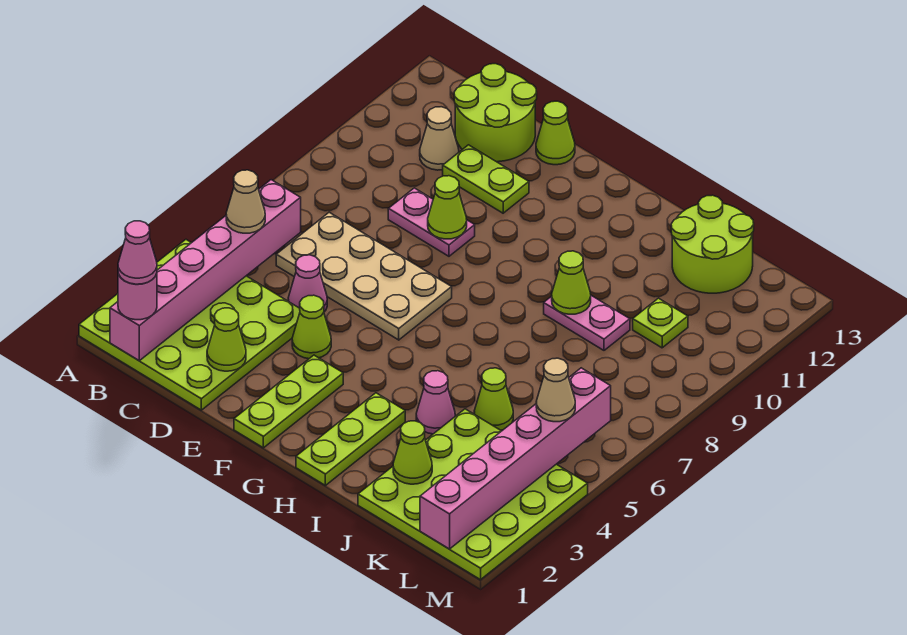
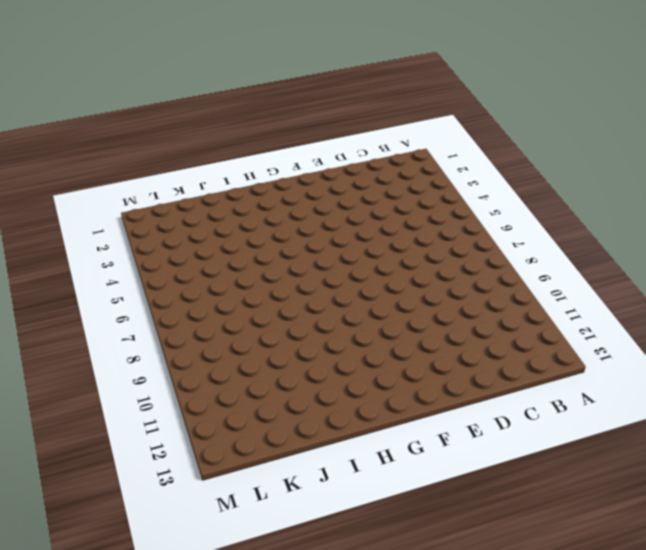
none -> lime 4x4 plate [79,240,300,410]
none -> tan 2x4 plate [276,212,452,340]
none -> tan 1x1 cone [420,107,459,170]

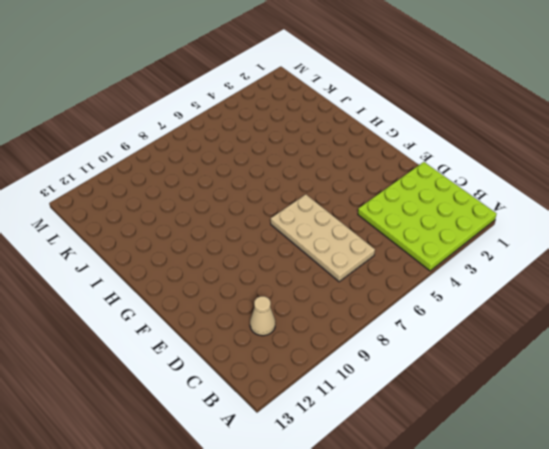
none -> lime 2x2 round brick [454,64,537,162]
none -> pink 1x1 cone [288,255,327,312]
none -> pink 1x2 plate [388,188,475,256]

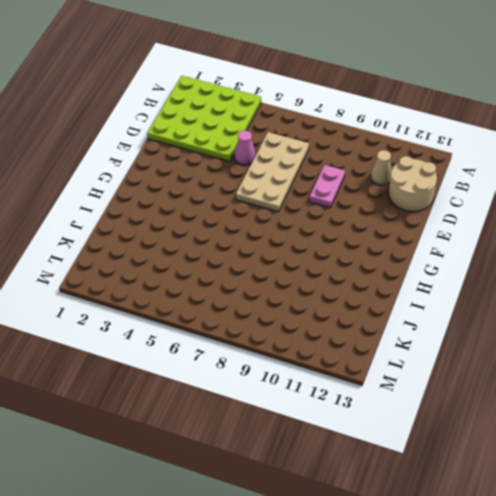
tan 2x2 round brick [389,156,437,211] -> lime 2x2 round brick [454,64,537,162]
none -> lime 1x2 plate [443,145,529,213]
none -> lime 1x1 cone [292,295,331,359]
none -> lime 1x1 cone [536,101,575,165]

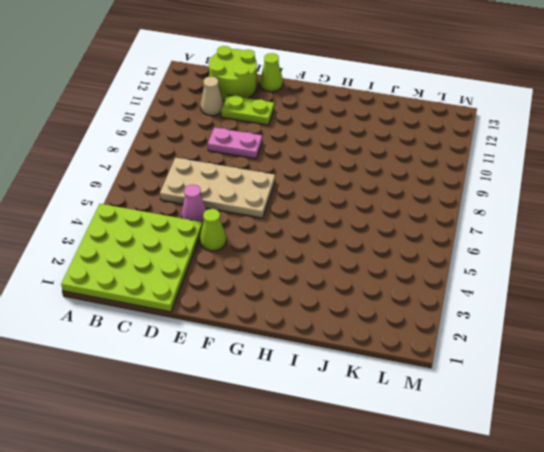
none -> lime 1x3 plate [234,355,343,448]
none -> lime 1x3 plate [296,393,405,485]
none -> pink 1x1 cone [416,371,455,434]

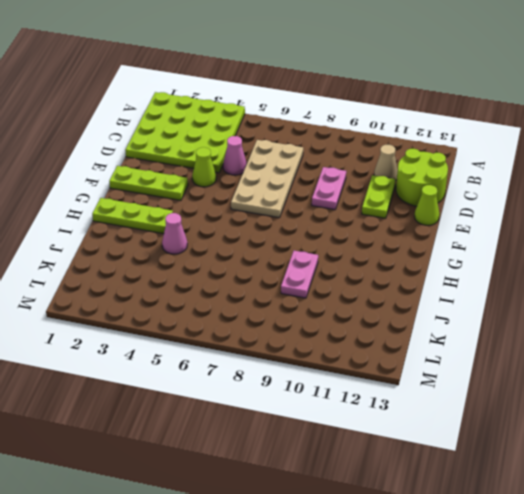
none -> lime 4x4 plate [358,409,588,580]
none -> lime 1x1 cone [474,368,513,430]
none -> lime 2x2 round brick [671,195,754,293]

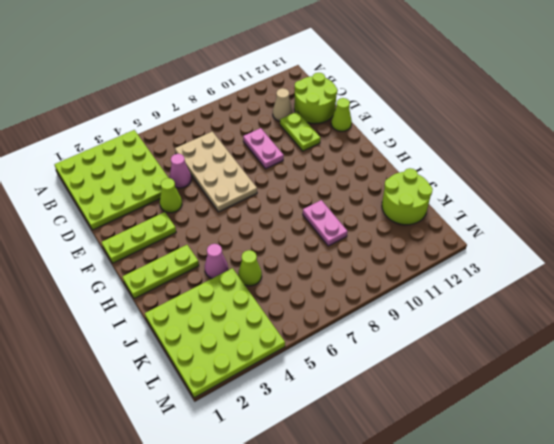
none -> lime 1x1 plate [633,298,688,348]
none -> pink 1x6 brick [110,180,301,361]
none -> lime 1x1 cone [207,308,246,371]

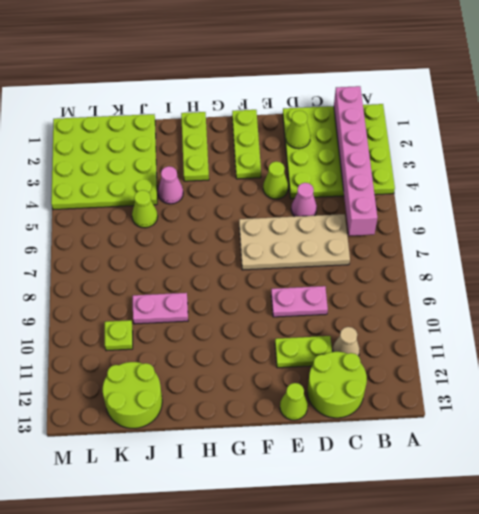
none -> lime 1x1 cone [428,176,467,239]
none -> lime 1x1 cone [552,251,591,314]
none -> lime 1x1 cone [393,421,432,484]

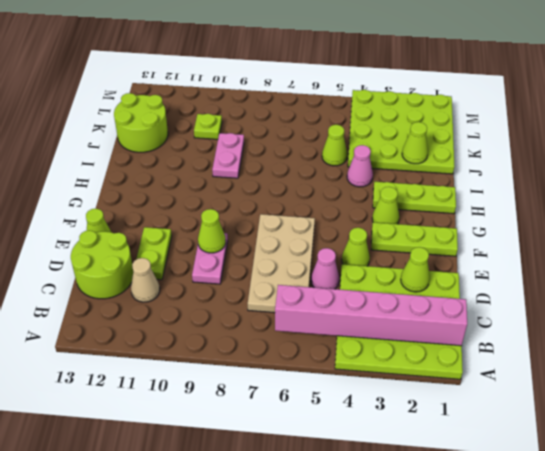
lime 1x1 cone [372,187,399,224] -> lime 1x1 cone moved to [552,251,591,314]
none -> pink 1x6 brick [420,368,611,549]
none -> pink 1x1 round brick [118,274,157,320]
none -> tan 1x1 cone [226,170,265,233]

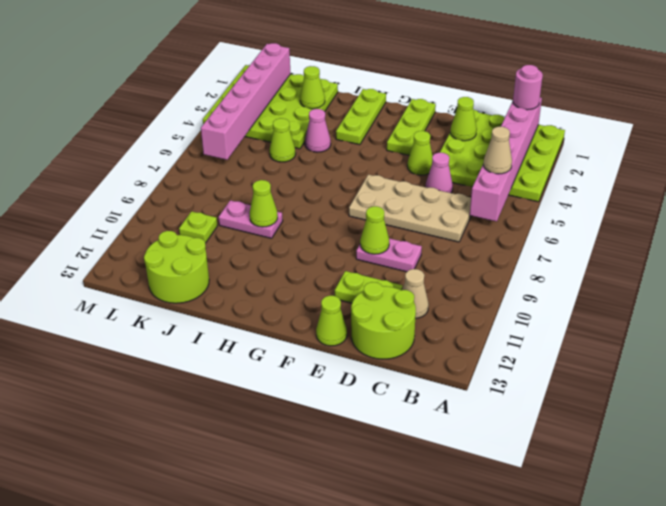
none -> tan 1x1 cone [536,358,575,422]
none -> pink 1x1 cone [118,221,157,284]

